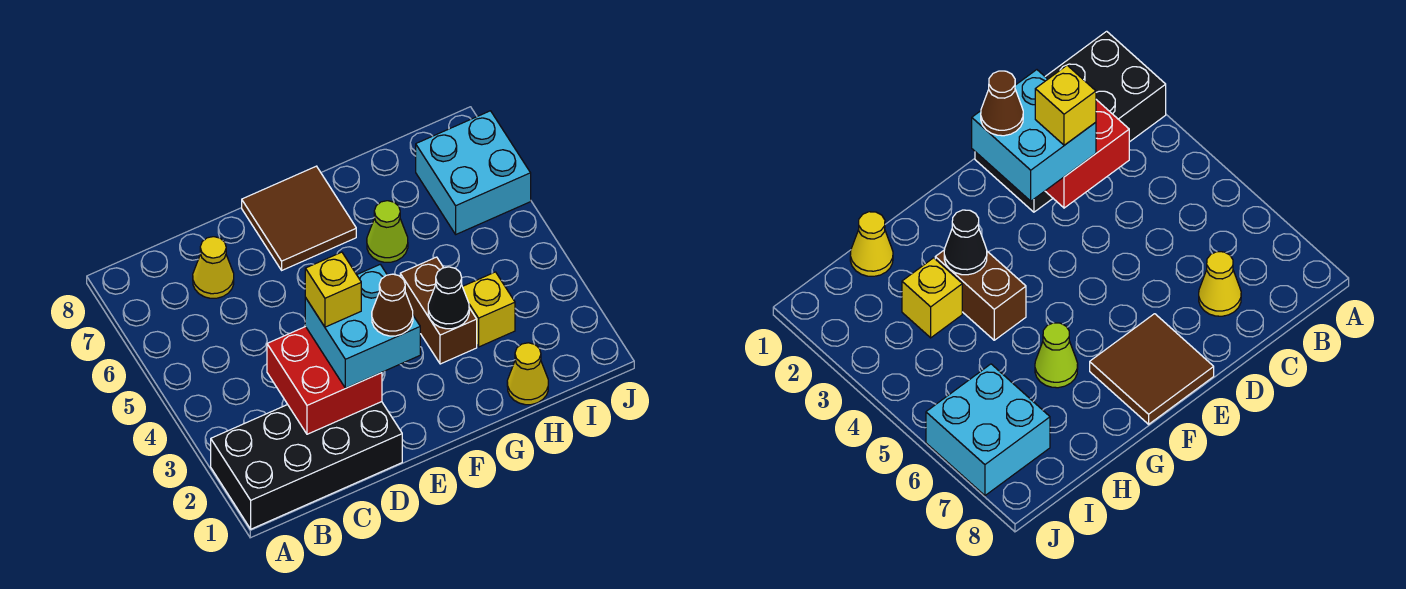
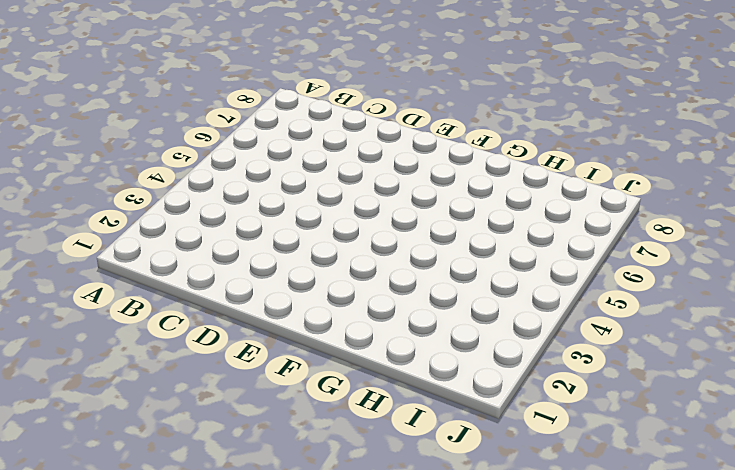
none -> black 2x4 brick [211,402,402,529]
none -> yellow 1x1 cone [193,237,234,298]
none -> brown 2x2 tile [242,166,356,270]

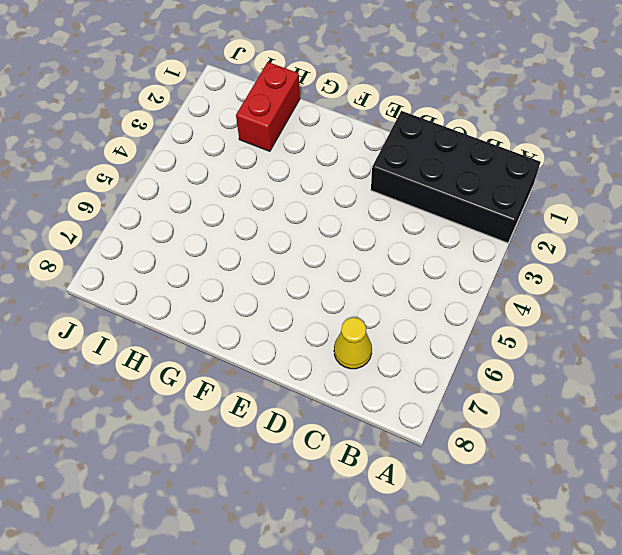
red 1x2 brick [236,62,300,151] -> yellow 1x1 cone [507,343,548,405]
none -> brown 2x2 tile [242,166,356,270]
none -> brown 1x2 brick [400,257,477,364]
none -> lime 1x1 cone [367,201,408,262]

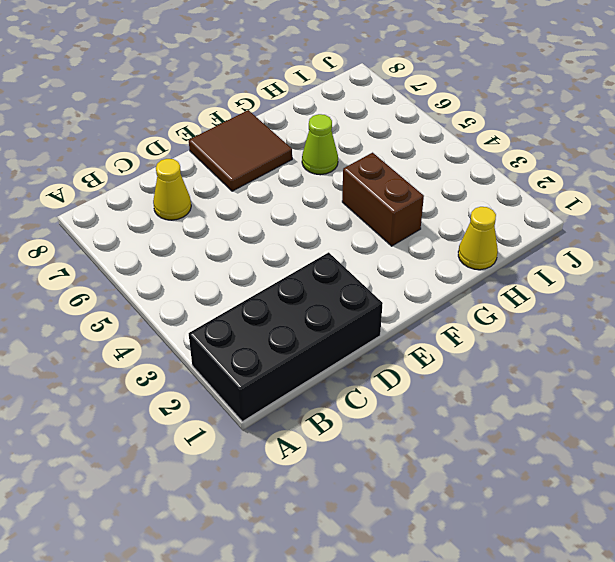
none -> yellow 1x1 brick [462,272,515,347]
none -> cyan 2x2 brick [416,111,531,234]
none -> red 2x2 brick [267,327,382,434]

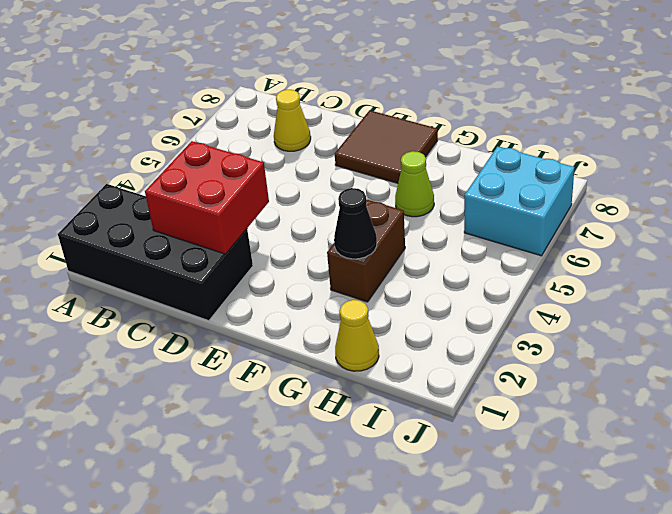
none -> yellow 1x1 brick [462,272,515,347]
none -> cyan 2x2 brick [305,265,420,388]
none -> yellow 1x1 brick [305,252,361,327]

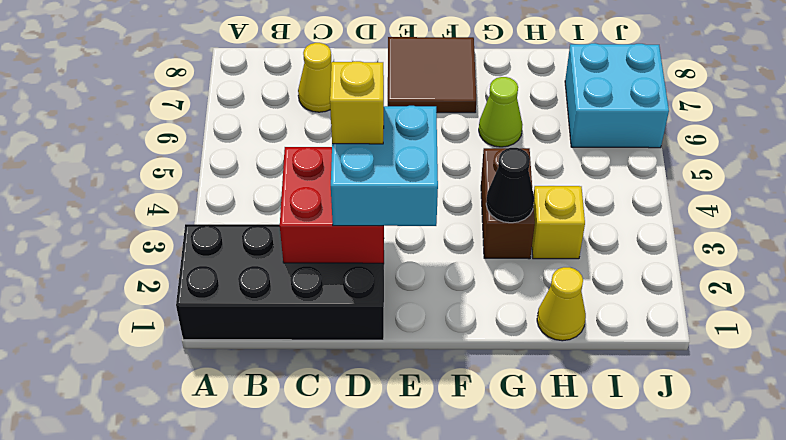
none -> brown 1x1 cone [372,274,413,336]

